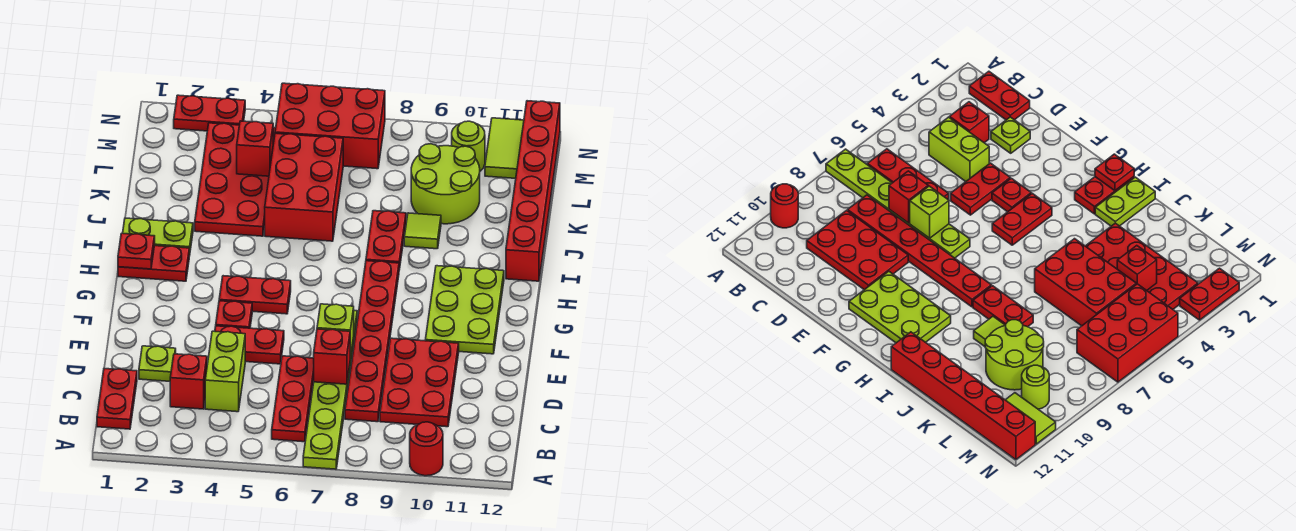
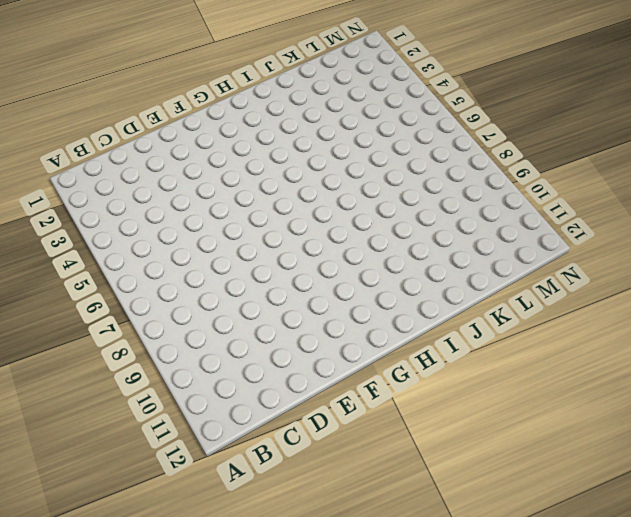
none -> lime 1x6 plate [303,310,357,469]
none -> red 1x1 round brick [410,422,443,476]
none -> red 1x2 plate [97,369,137,429]

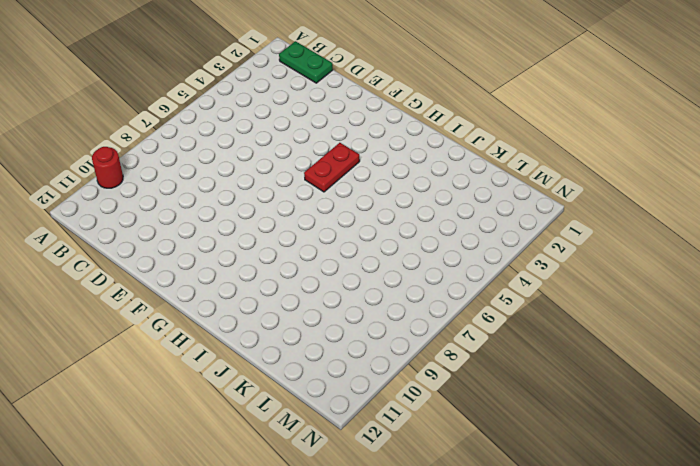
green 1x2 plate [279,41,333,83] -> red 1x2 plate [97,369,137,429]
none -> lime 1x6 plate [303,310,357,469]
none -> red 1x3 plate [272,356,314,442]
none -> red 1x1 brick [170,354,207,409]

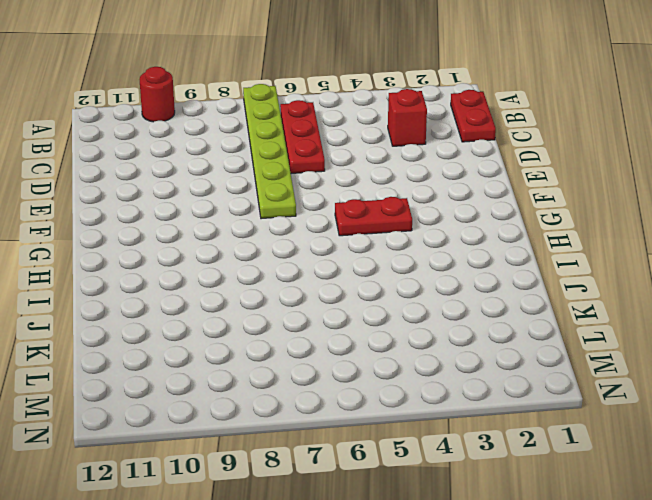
none -> lime 1x2 brick [205,331,245,412]
none -> red 1x6 plate [345,261,399,422]
none -> red 2x3 plate [380,338,459,427]

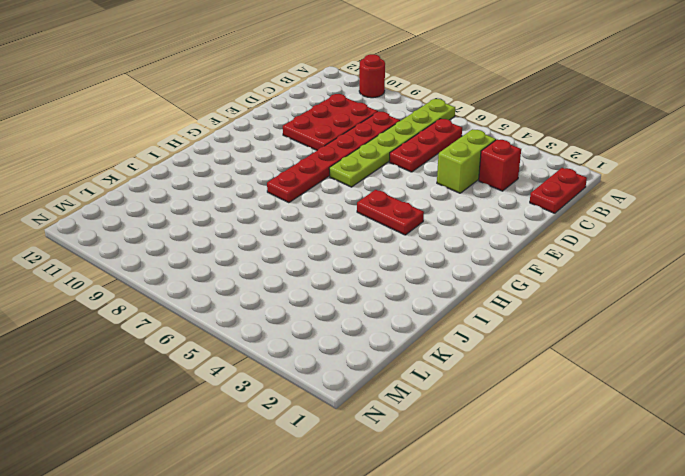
none -> lime 1x1 plate [139,346,176,381]
none -> red 1x2 plate [215,326,284,364]
none -> red 1x1 plate [216,301,252,328]

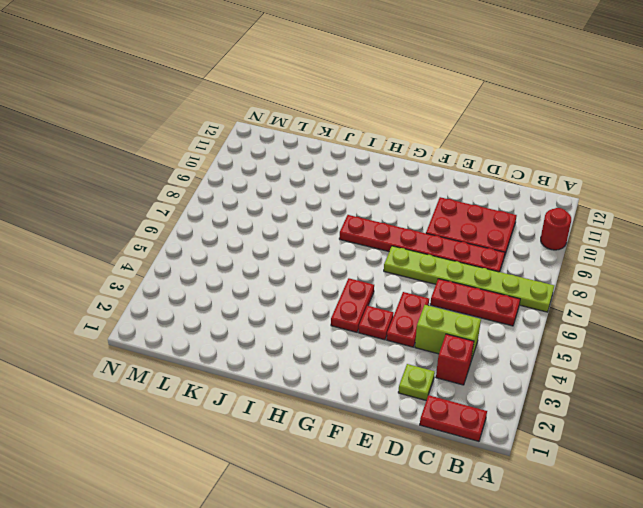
none -> lime 2x3 plate [425,266,504,354]
none -> red 1x2 plate [118,246,189,281]
none -> lime 1x2 plate [123,218,193,256]

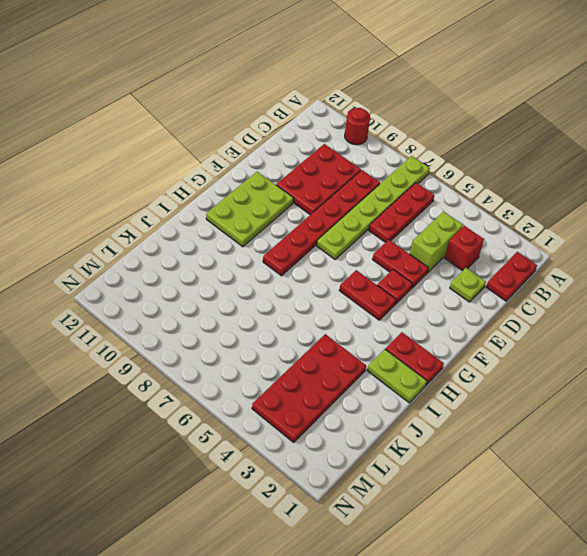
none -> red 1x2 plate [366,211,406,270]
none -> red 1x6 brick [506,101,560,281]
none -> red 2x3 brick [265,133,343,241]

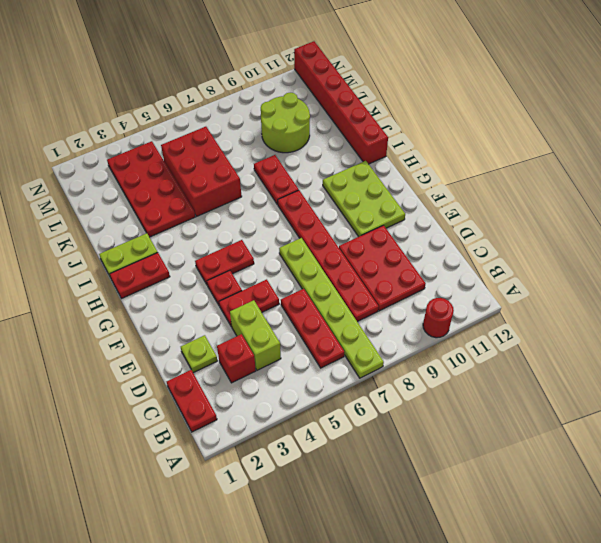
none -> lime 1x1 tile [404,213,441,249]
none -> red 2x3 brick [275,83,385,169]
none -> lime 1x1 round brick [452,121,485,171]

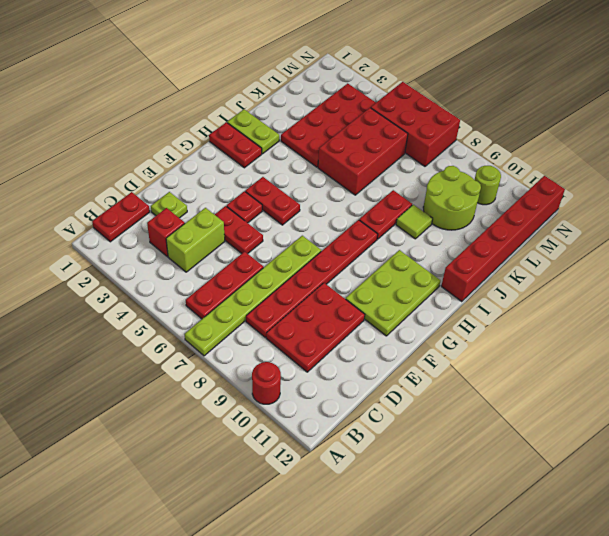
none -> lime 1x2 tile [485,118,524,178]
none -> red 1x2 plate [174,95,245,131]
none -> red 1x1 brick [314,329,350,384]

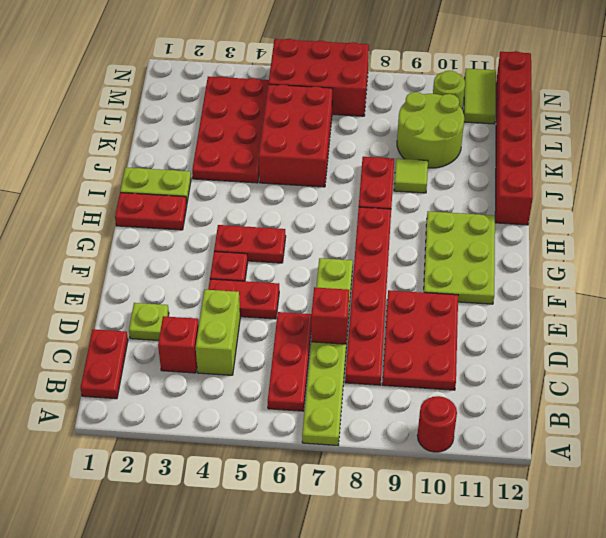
none -> red 1x2 plate [174,95,245,131]
none -> lime 1x1 brick [317,304,354,358]
none -> red 1x1 plate [118,233,155,269]

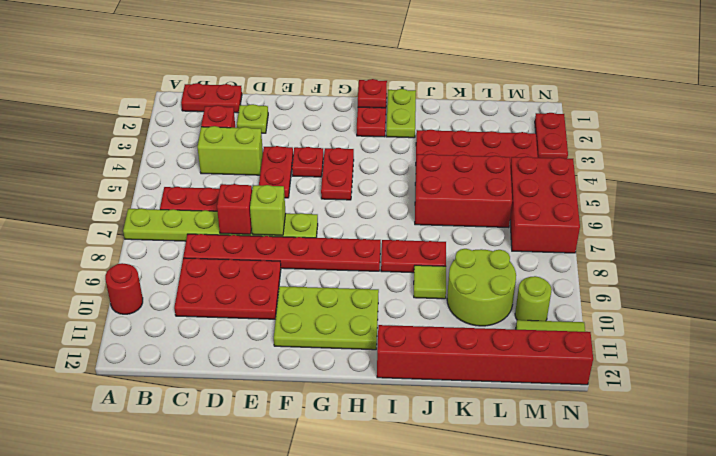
none -> red 1x1 brick [237,121,273,176]

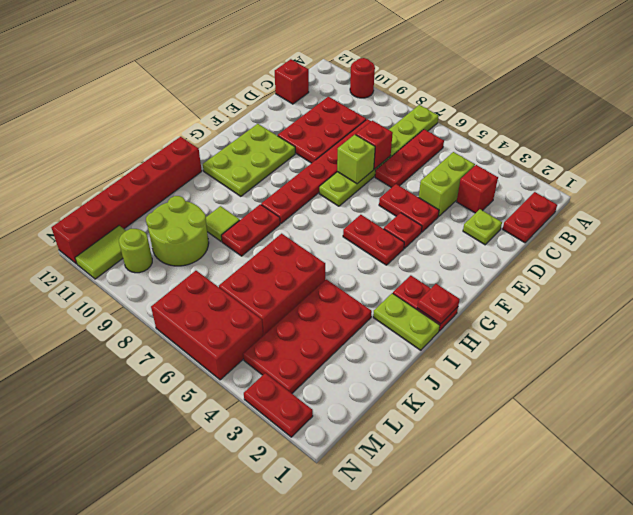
red 1x1 brick [275,59,309,104] -> red 1x1 brick moved to [237,121,273,176]

